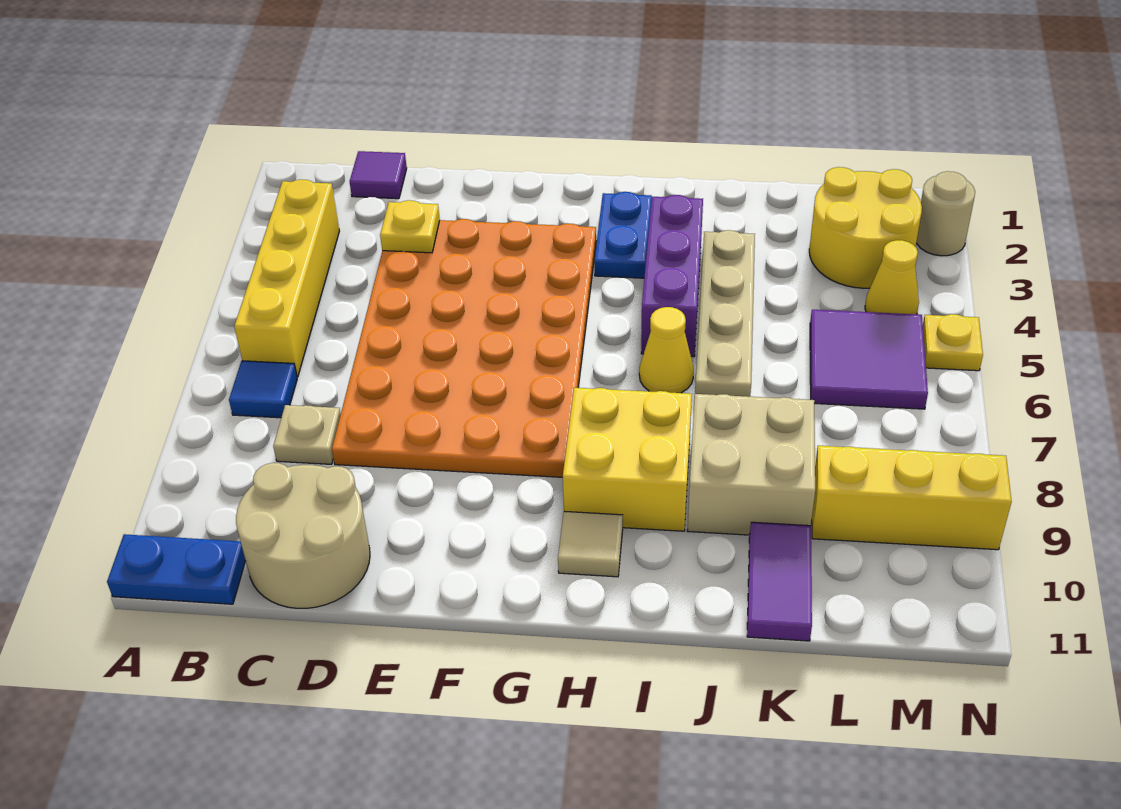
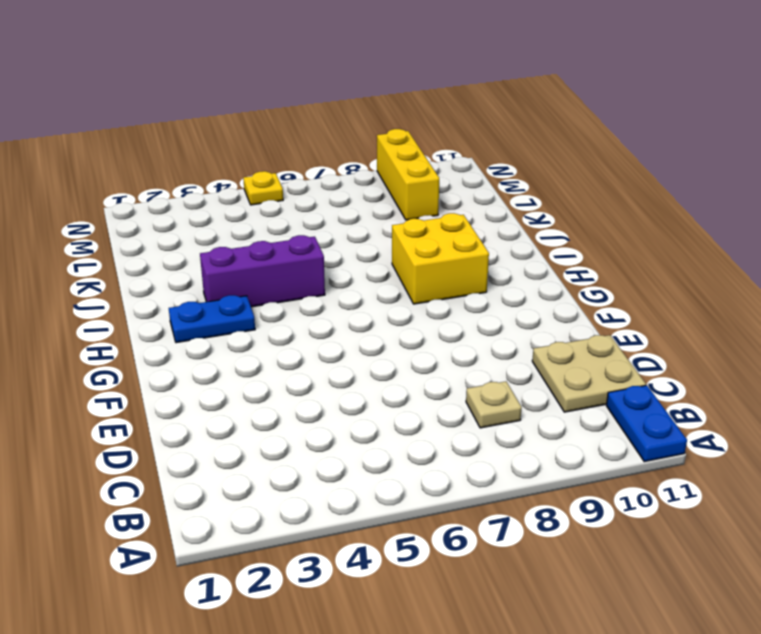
tan 2x2 plate [532,335,646,412] -> tan 2x2 round brick [236,463,370,608]
none -> yellow 1x4 brick [234,179,339,377]
none -> blue 1x1 tile [229,361,297,418]
none -> purple 1x1 tile [350,151,407,199]

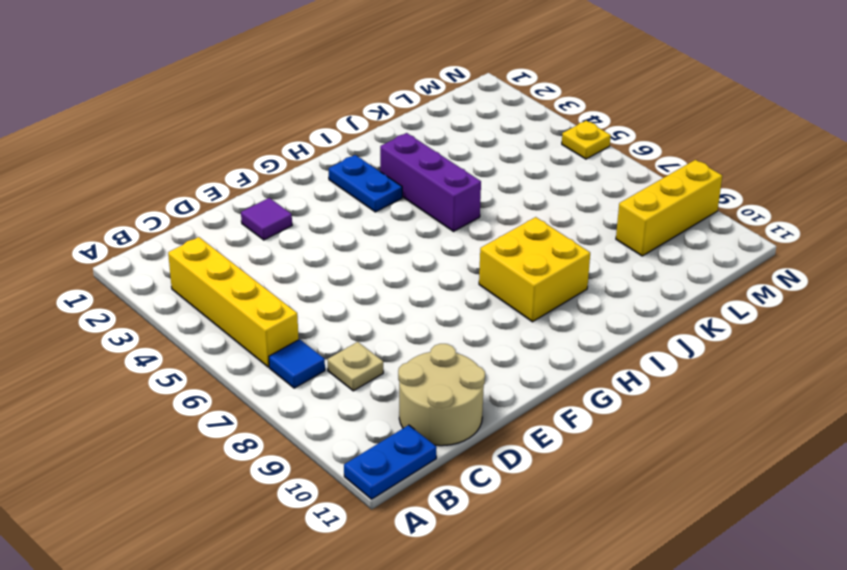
purple 1x1 tile [241,198,292,240] -> purple 1x1 tile moved to [350,151,407,199]
none -> orange 4x6 plate [332,219,596,477]
none -> tan 1x1 tile [558,511,623,577]
none -> yellow 1x1 cone [639,307,694,393]

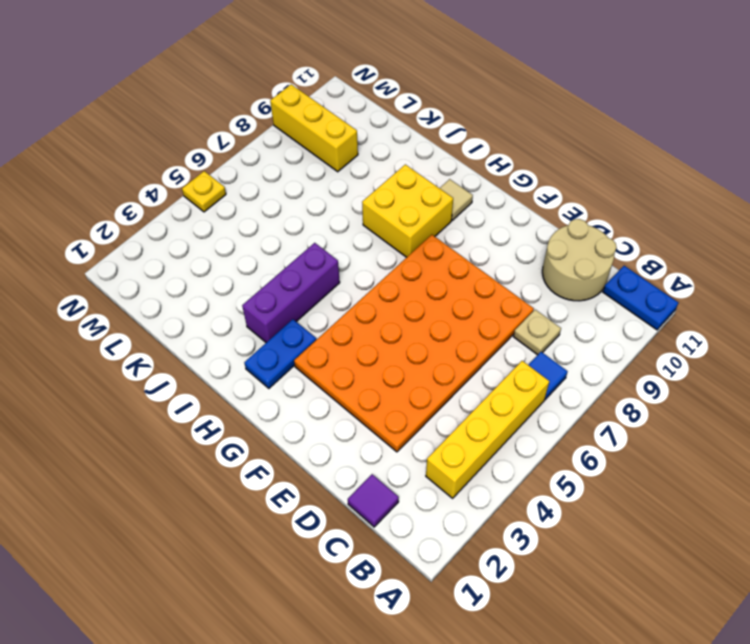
none -> yellow 1x1 cone [639,307,694,393]
none -> tan 1x4 plate [695,230,755,397]
none -> tan 2x2 brick [688,394,815,535]

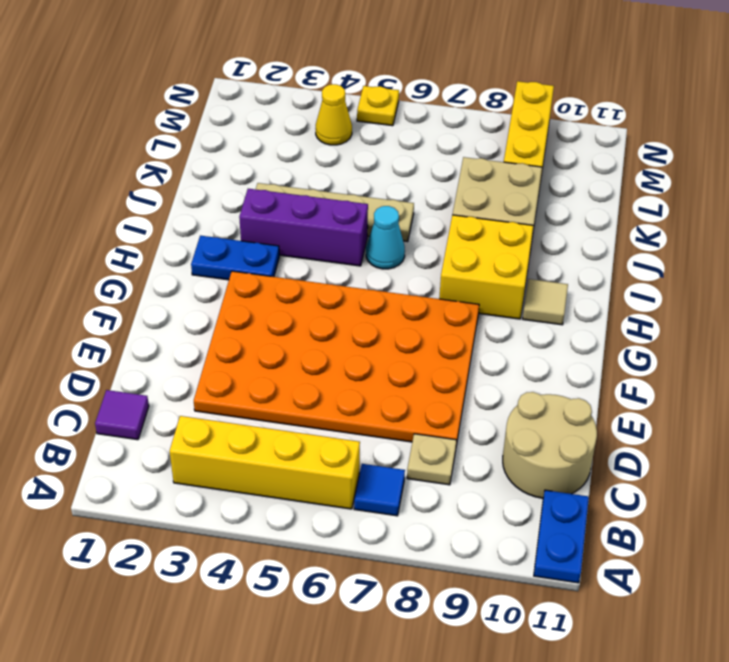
cyan 1x1 cone [366,206,405,269] -> yellow 1x1 cone [639,307,694,393]
none -> purple 1x2 tile [747,522,812,641]
none -> yellow 2x2 round brick [809,167,922,288]
none -> purple 2x2 tile [810,310,928,409]

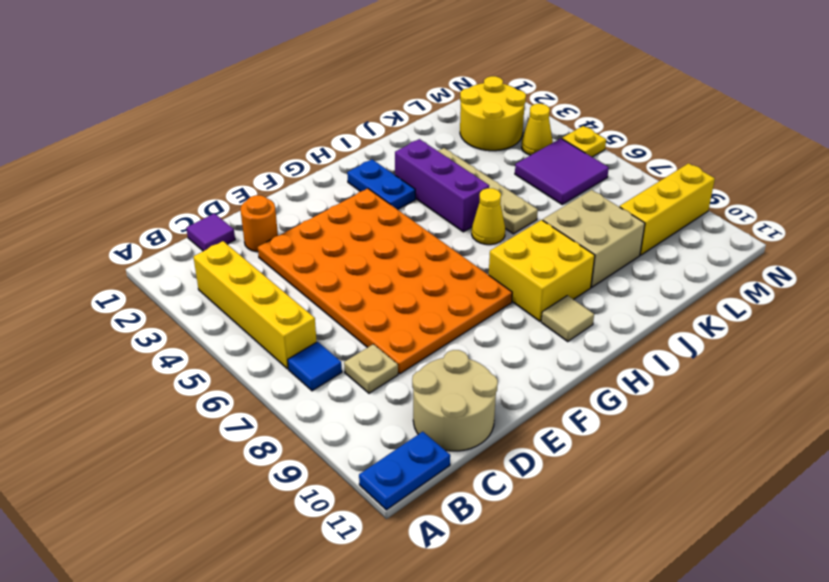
orange 1x1 round brick [240,195,278,252] -> none
none -> purple 1x2 tile [747,522,812,641]
none -> tan 1x1 round brick [916,171,975,256]
none -> yellow 1x1 plate [380,200,440,253]

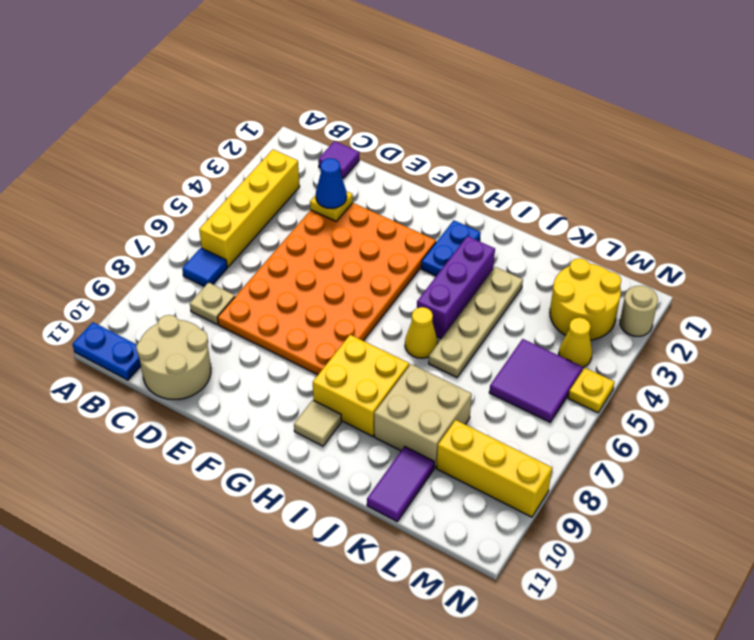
blue 1x1 cone [316,158,347,208] -> none

